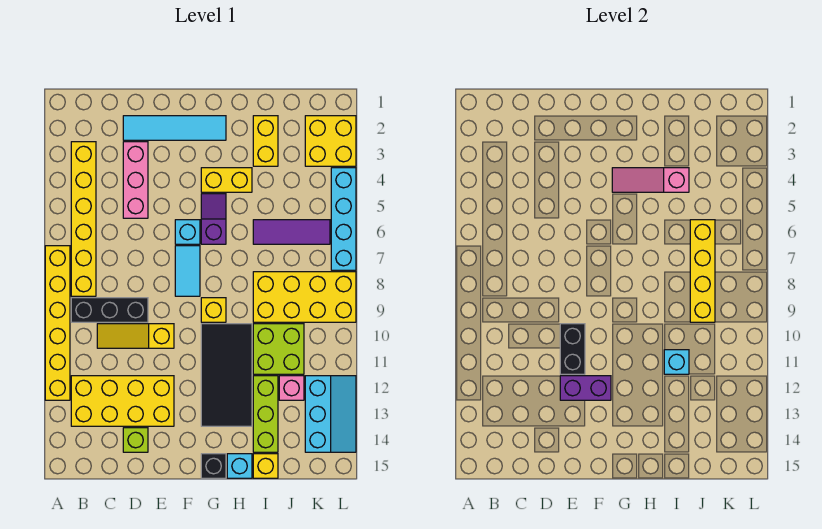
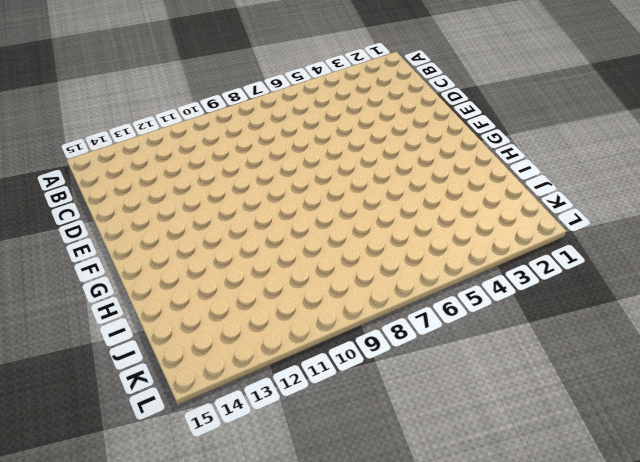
none -> yellow 1x6 brick [45,246,70,400]
none -> yellow 1x6 brick [71,142,96,296]
none -> black 1x3 brick [71,298,148,322]
none -> yellow 2x4 brick [71,376,174,426]

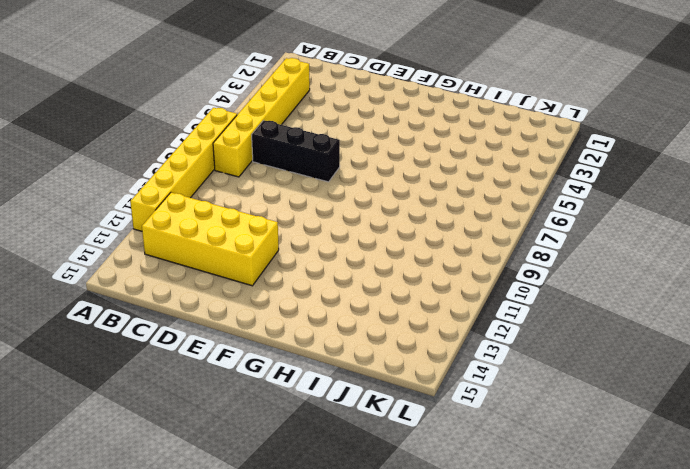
black 1x3 brick [252,120,340,182] -> black 1x3 brick moved to [71,298,148,322]
none -> yellow 1x3 slope [97,324,174,348]
none -> cyan 1x4 tile [123,116,226,140]
none -> pink 1x3 brick [123,142,148,218]
none -> lime 1x1 brick [123,428,148,452]

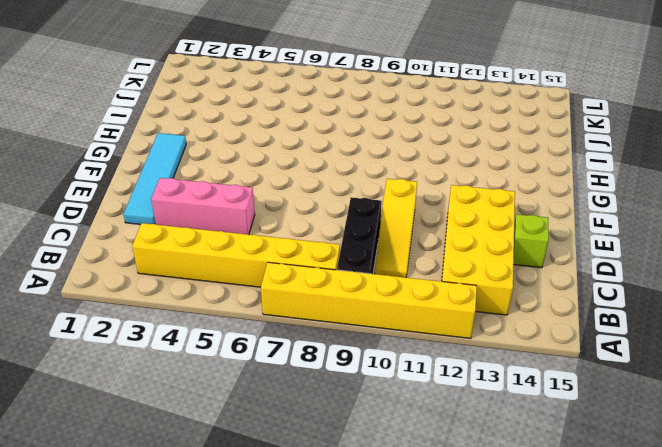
none -> cyan 1x1 brick [175,220,200,244]
none -> cyan 1x2 tile [175,246,200,296]
none -> yellow 1x2 brick [201,168,252,192]
none -> purple 1x2 slope [201,194,226,244]

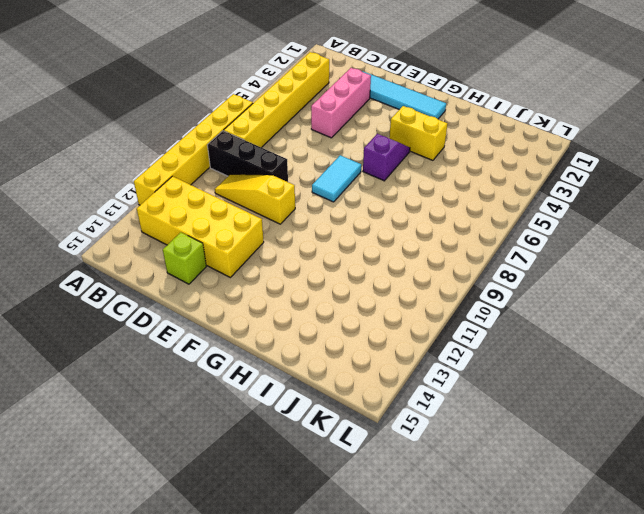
none -> cyan 1x1 brick [175,220,200,244]
none -> yellow 1x1 brick [201,298,226,322]
none -> black 2x4 tile [201,324,252,426]
none -> black 1x1 brick [201,454,226,478]

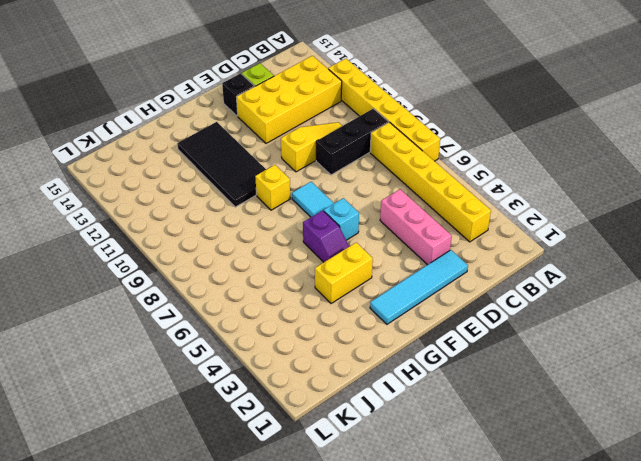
black 1x1 brick [222,73,255,116] -> black 1x1 brick moved to [201,454,226,478]
none -> cyan 1x1 brick [227,454,252,478]
none -> yellow 1x2 brick [253,116,278,166]
none -> purple 1x3 tile [253,220,330,244]
none -> yellow 2x4 brick [253,272,356,322]

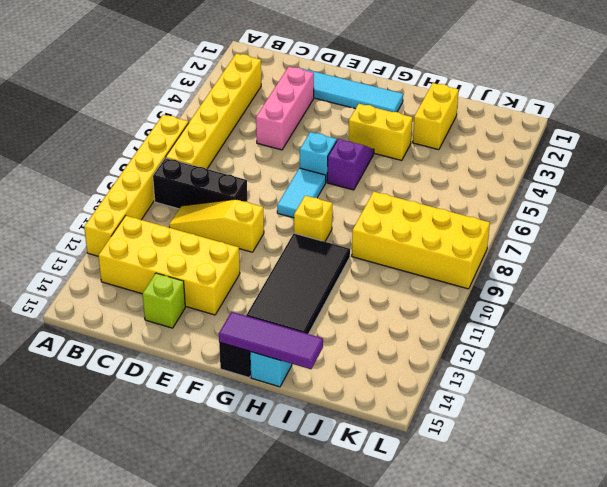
purple 1x3 tile [219,312,323,369] -> purple 1x3 tile moved to [253,220,330,244]
none -> lime 2x2 brick [253,324,304,374]
none -> lime 1x3 brick [253,376,278,452]
none -> yellow 1x1 brick [253,454,278,478]
none -> pink 1x1 brick [279,376,304,400]

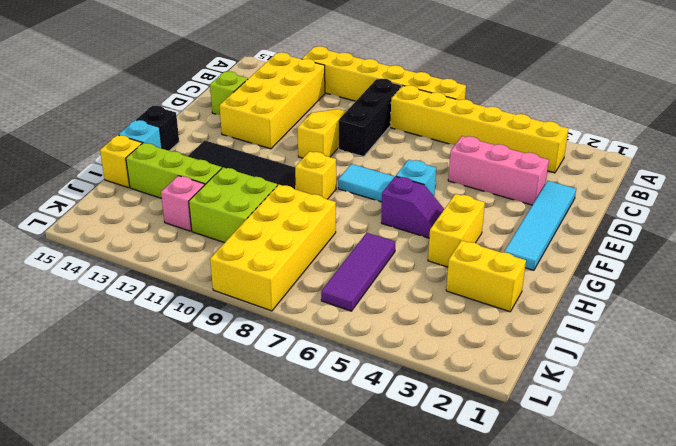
none -> yellow 2x2 brick [305,116,356,166]
none -> cyan 2x3 slope [305,376,356,452]
none -> cyan 1x4 brick [331,168,356,270]
none -> black 1x2 brick [560,324,585,374]

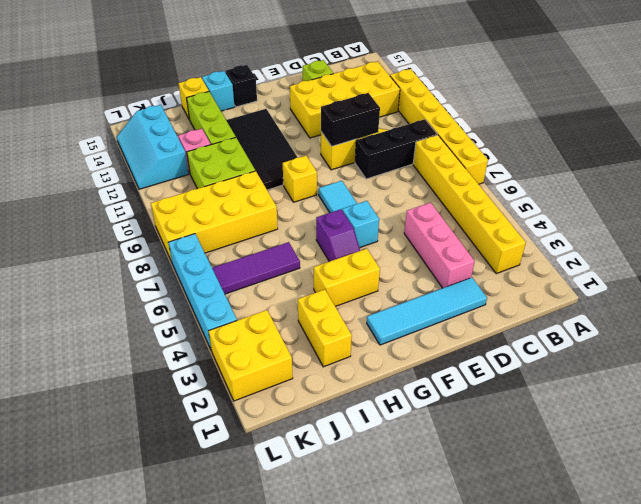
black 1x2 brick [321,93,380,146] -> black 1x2 brick turned to [560,324,585,374]
none -> purple 1x2 brick [560,376,611,400]
none -> pink 1x3 slope [612,168,689,192]
none -> cyan 1x1 brick [664,350,689,374]
none -> yellow 1x4 brick [690,220,715,322]

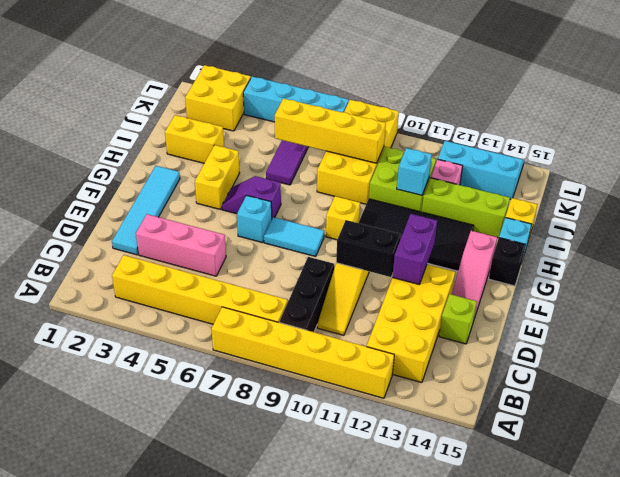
pink 1x3 slope [452,231,497,319] -> pink 1x3 slope moved to [612,168,689,192]

